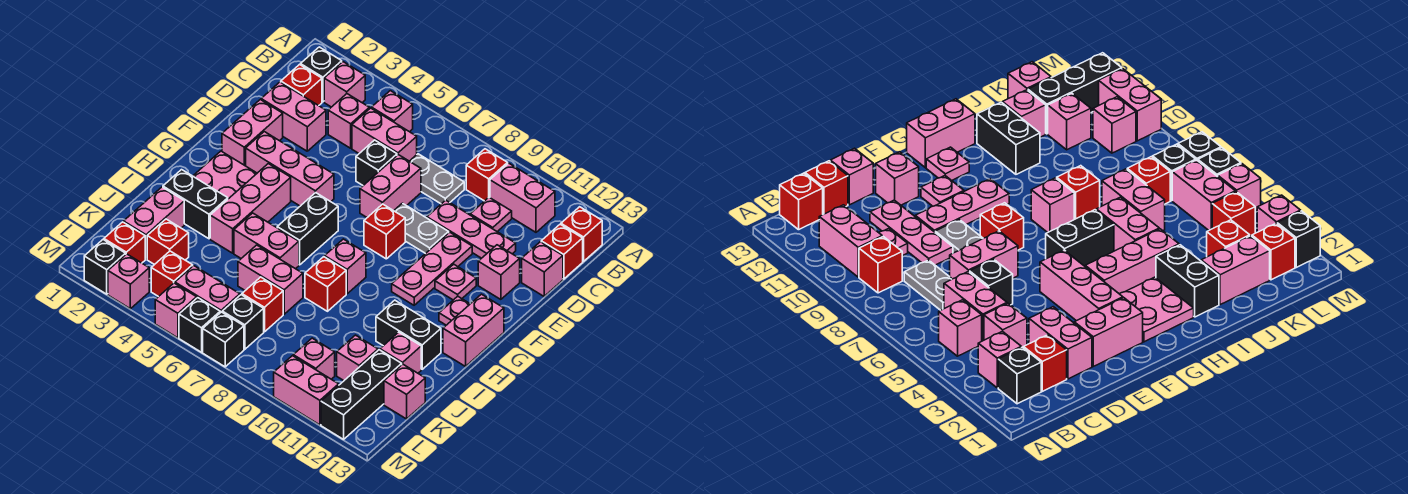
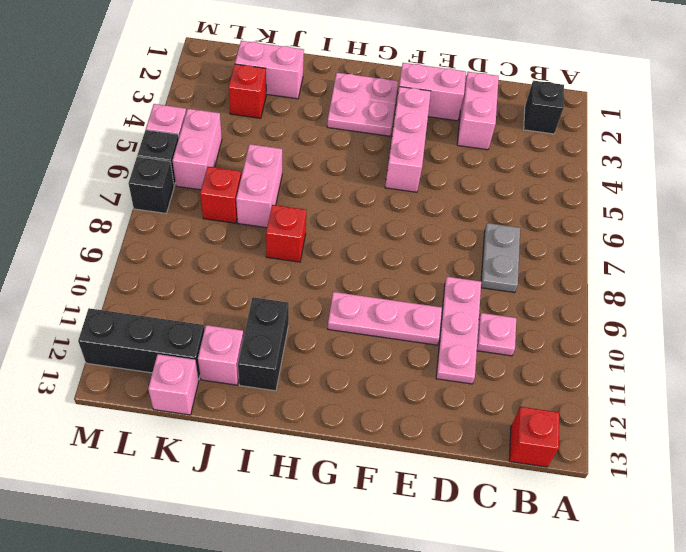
none -> pink 1x1 brick [324,62,365,107]
none -> pink 1x1 brick [372,91,413,132]
none -> red 1x1 brick [466,149,508,201]
none -> pink 1x2 brick [490,163,555,232]

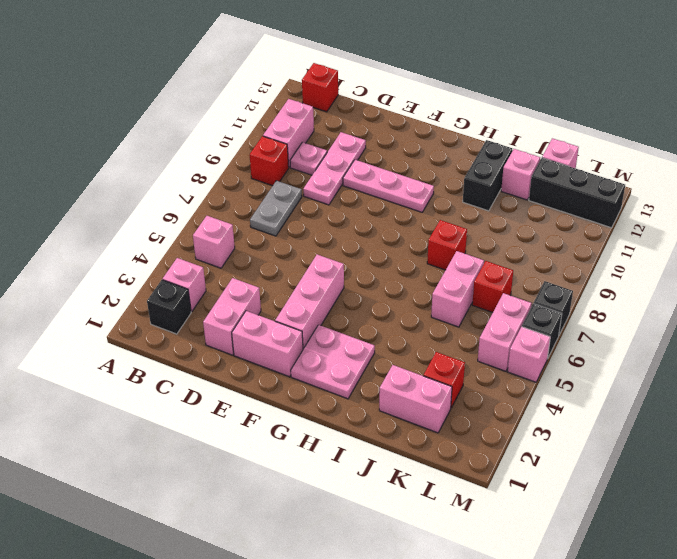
none -> red 1x1 brick [281,65,322,106]
none -> pink 1x1 brick [328,94,369,148]
none -> pink 1x2 brick [352,108,417,161]
none -> red 1x1 brick [541,224,583,279]

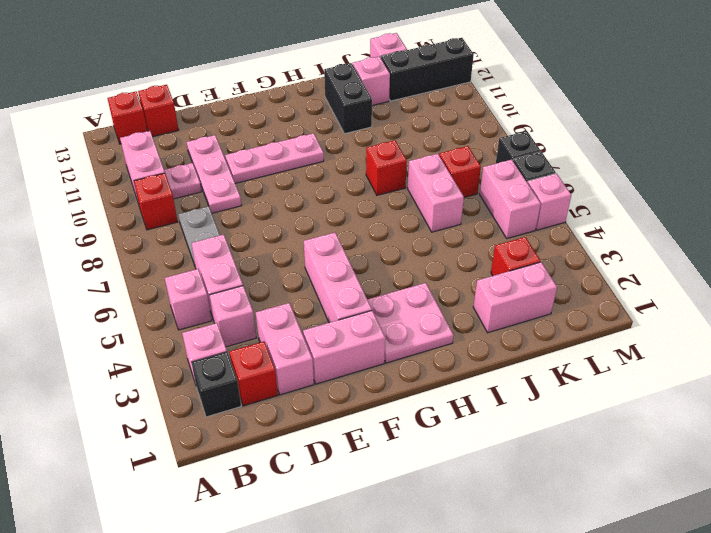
none -> black 1x1 brick [356,140,397,185]
none -> pink 1x2 brick [360,155,421,218]
none -> pink 1x1 brick [522,242,563,296]
none -> grey 1x2 plate [394,203,449,254]

